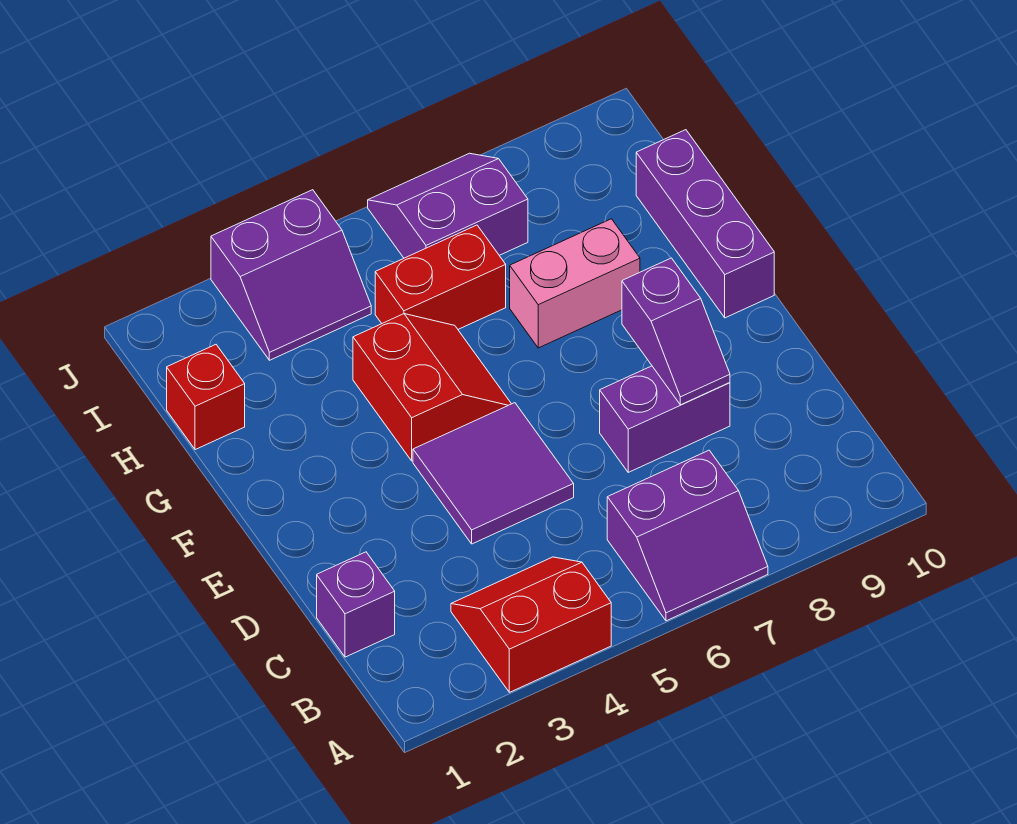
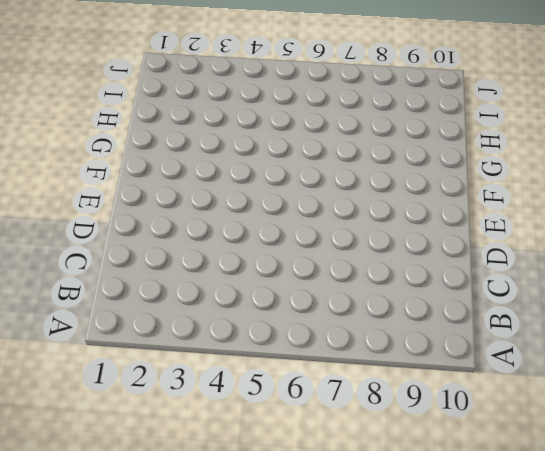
none -> red 2x2 slope [451,557,611,692]
none -> purple 2x2 slope [607,450,768,621]
none -> purple 1x1 brick [317,552,395,657]

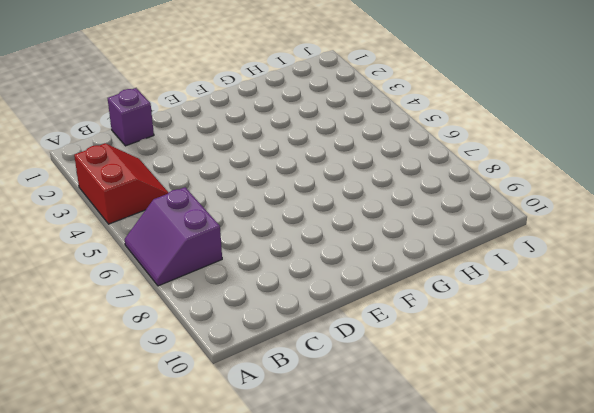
none -> purple 2x2 tile [413,403,574,544]
none -> purple 1x2 brick [600,366,730,472]
none -> red 2x2 slope [353,314,511,461]

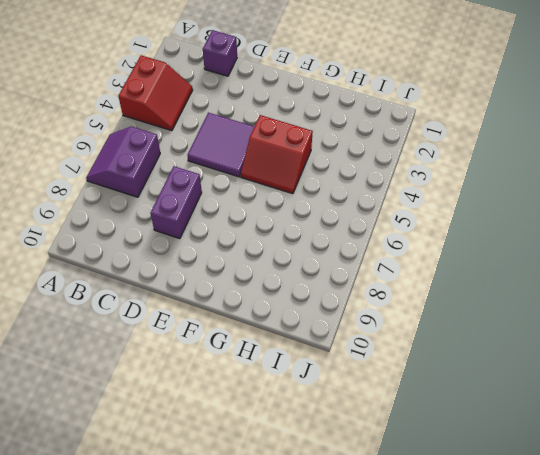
none -> purple 1x3 brick [636,130,774,318]
none -> pink 1x2 brick [510,219,640,348]
none -> red 1x1 brick [167,345,245,450]

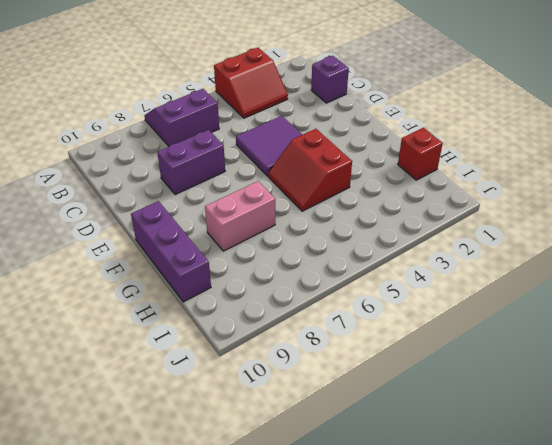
none -> red 1x2 brick [375,225,506,329]
none -> purple 2x2 slope [211,190,371,360]
none -> purple 2x2 slope [368,153,528,258]

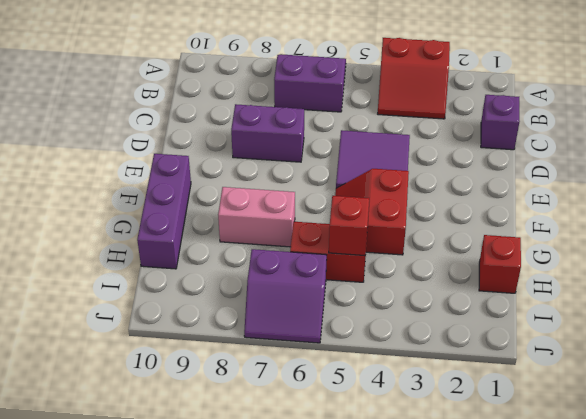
red 1x1 brick [329,196,369,256] -> none
none -> purple 2x2 slope [211,190,371,360]
none -> purple 1x2 slope [622,258,730,405]

